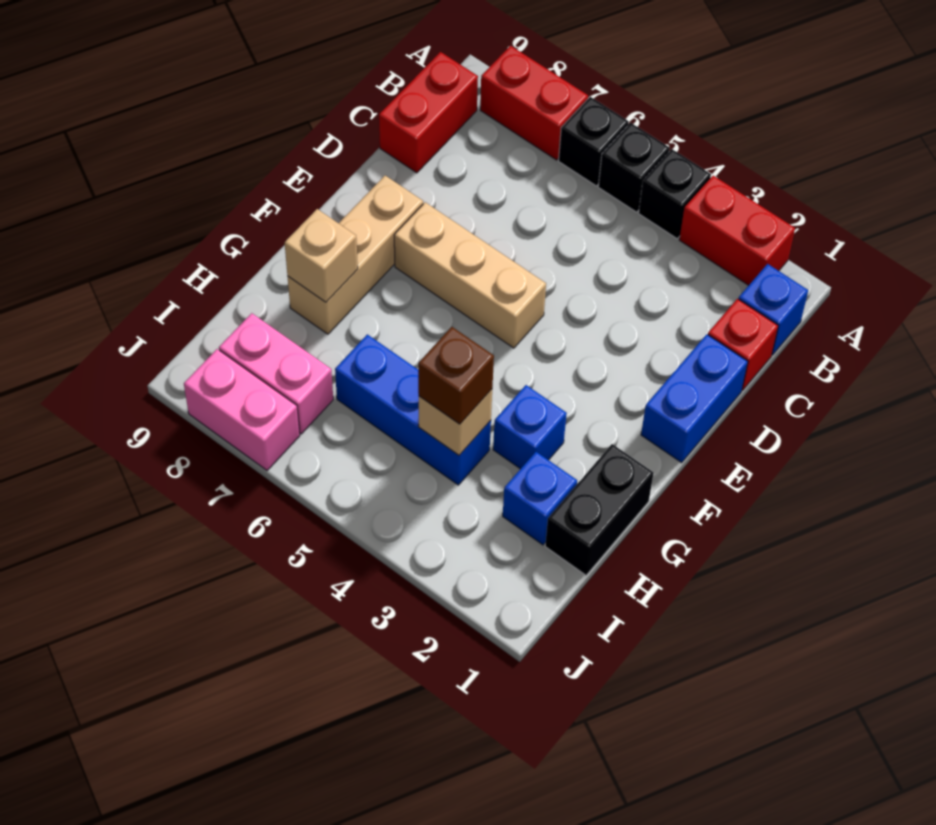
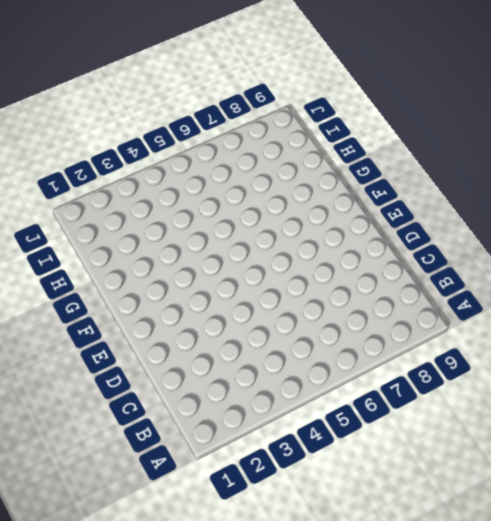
none -> red 1x2 brick [679,176,795,285]
none -> black 1x1 brick [639,149,711,239]
none -> black 1x1 brick [598,123,669,212]

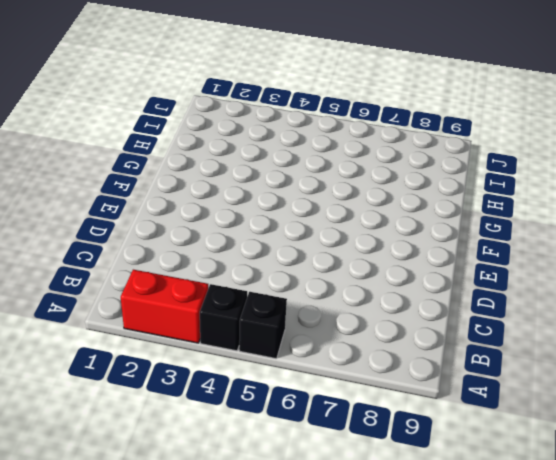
none -> black 1x1 brick [559,97,629,186]
none -> red 1x2 brick [480,46,588,160]
none -> blue 1x1 brick [739,264,808,355]

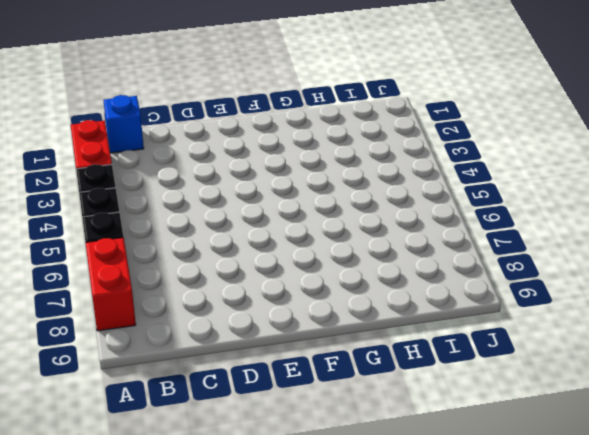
none -> red 1x2 brick [379,52,478,173]
none -> red 1x1 brick [708,299,778,390]
none -> blue 1x2 brick [641,334,748,463]

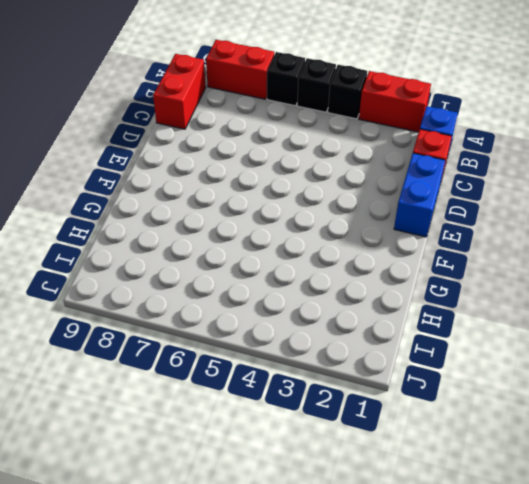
none -> tan 1x3 brick [394,202,546,348]
none -> tan 1x3 brick [287,176,423,334]
none -> black 1x2 brick [545,444,654,575]

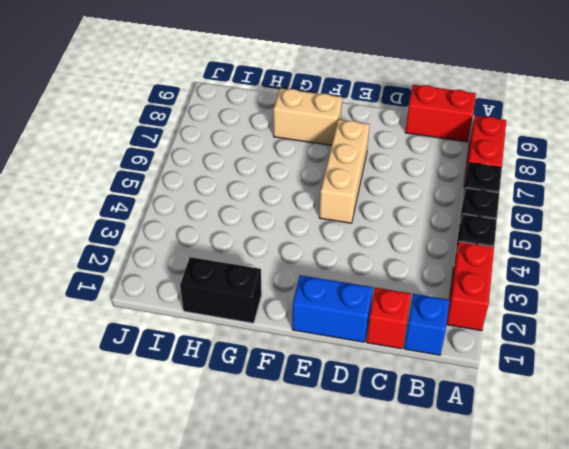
tan 1x2 brick [273,88,342,145] -> tan 1x3 brick [287,176,423,334]
none -> blue 1x1 brick [493,385,567,469]
none -> blue 1x1 brick [503,452,577,545]
none -> blue 1x3 brick [335,334,491,485]

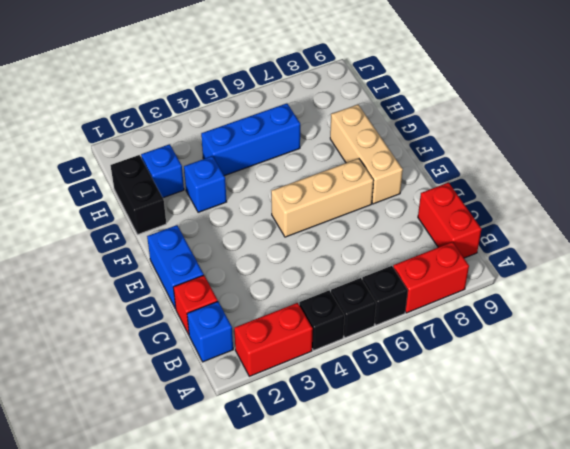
none -> pink 1x2 brick [219,313,333,434]
none -> pink 1x2 brick [184,349,300,470]
none -> tan 1x1 brick [285,209,358,302]

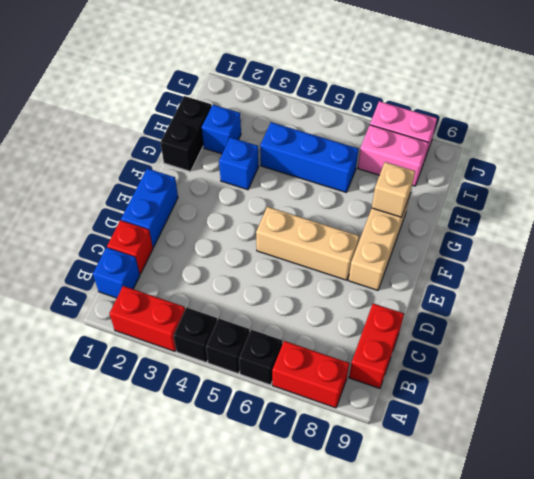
none -> tan 1x1 brick [419,389,492,455]
none -> brown 1x1 brick [418,327,494,424]

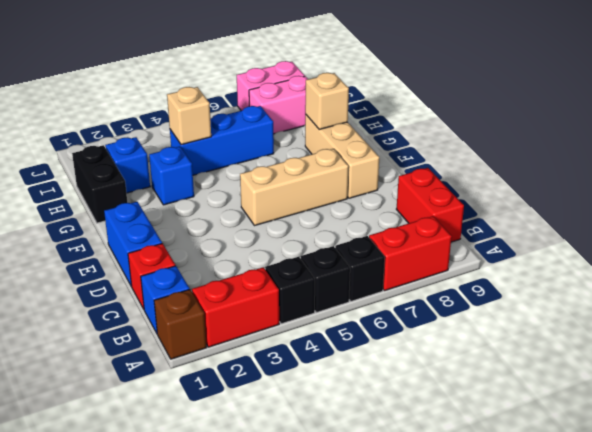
brown 1x1 brick [154,290,207,359] -> brown 1x1 brick moved to [418,327,494,424]

